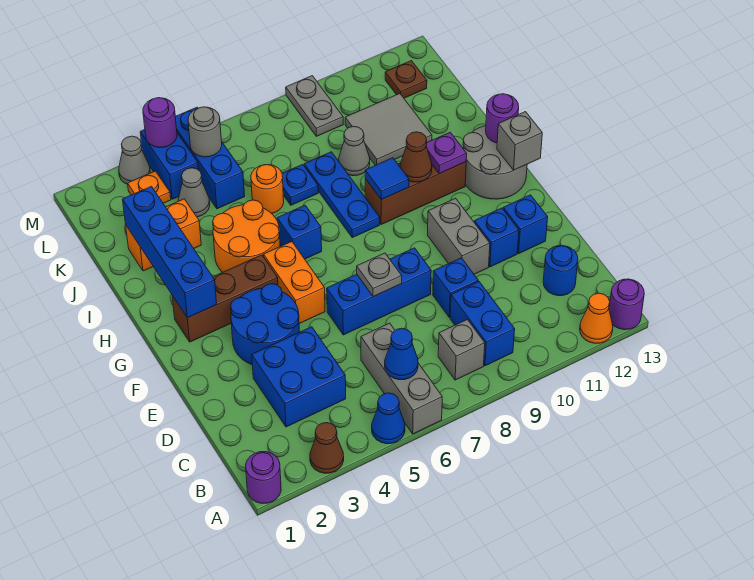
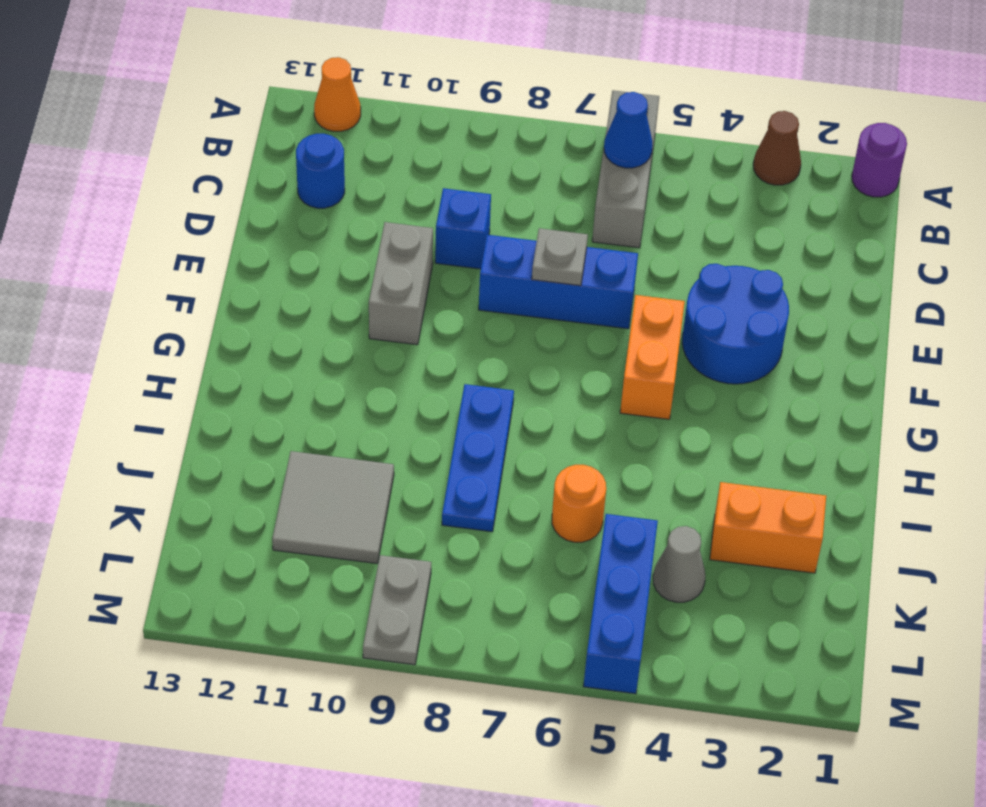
none -> blue 1x1 cone [372,393,405,444]
none -> purple 1x1 round brick [609,279,644,330]
none -> grey 1x1 brick [438,320,485,380]
none -> blue 1x2 brick [450,282,515,366]

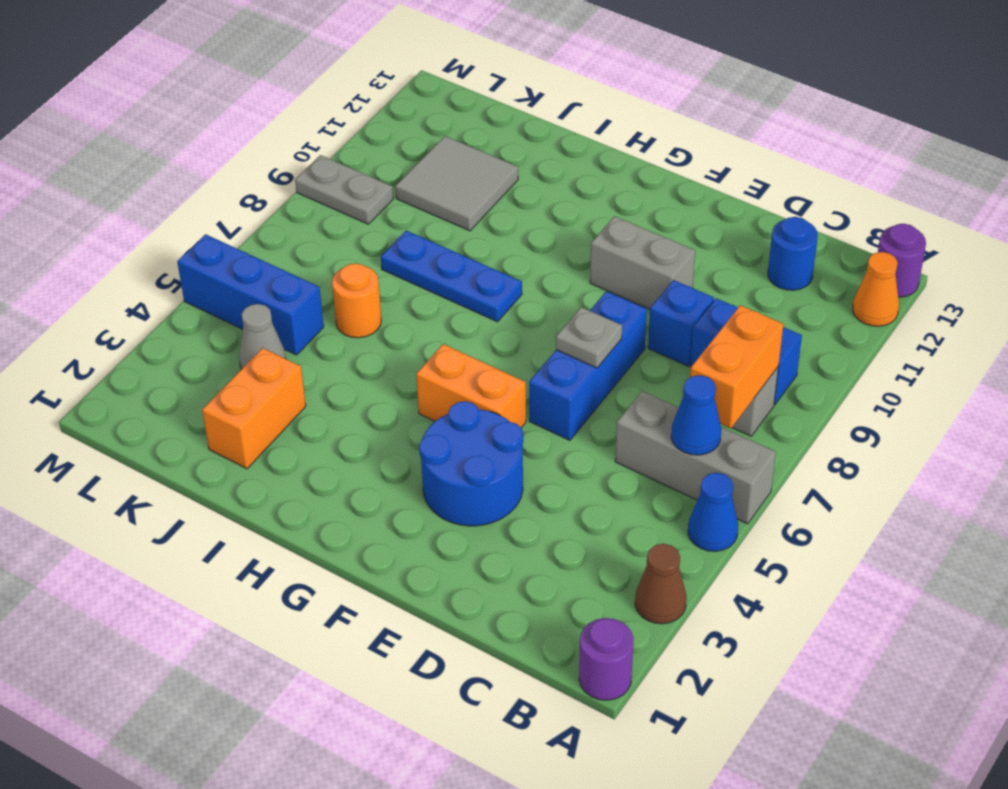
orange 1x2 brick [690,305,784,429] -> none
none -> blue 2x2 brick [252,327,346,427]
none -> blue 1x1 brick [474,208,519,267]
none -> blue 1x1 brick [503,195,548,253]
none -> brown 1x3 brick [172,255,278,342]

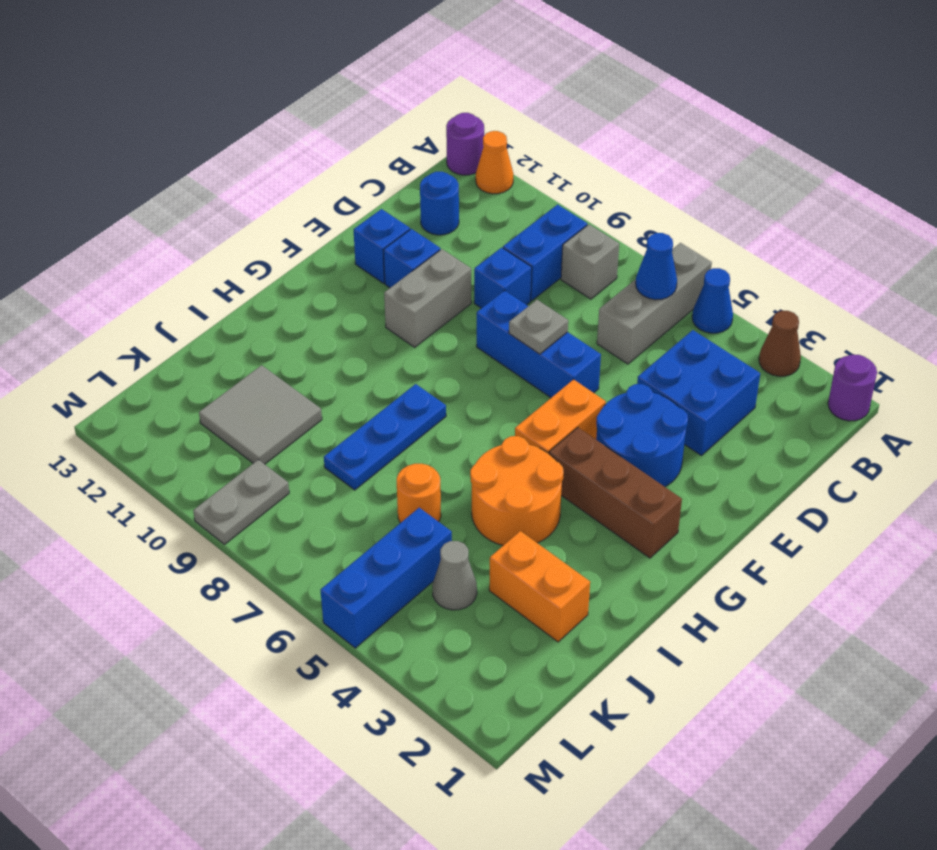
none -> grey 2x2 round brick [463,126,527,199]
none -> blue 1x1 brick [277,205,322,259]
none -> brown 1x3 brick [365,162,466,225]
none -> blue 1x1 plate [282,164,318,205]

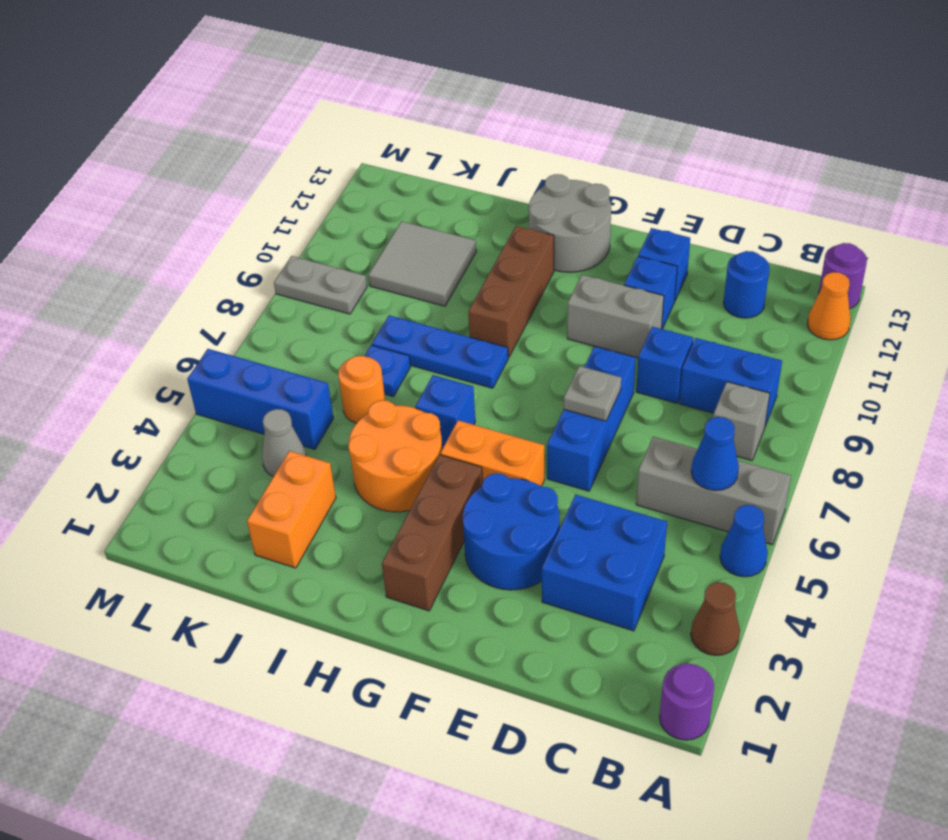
none -> grey 1x1 cone [339,127,370,176]
none -> orange 1x1 plate [128,171,171,203]
none -> blue 1x2 brick [140,130,199,199]
none -> brown 1x1 plate [385,61,427,98]

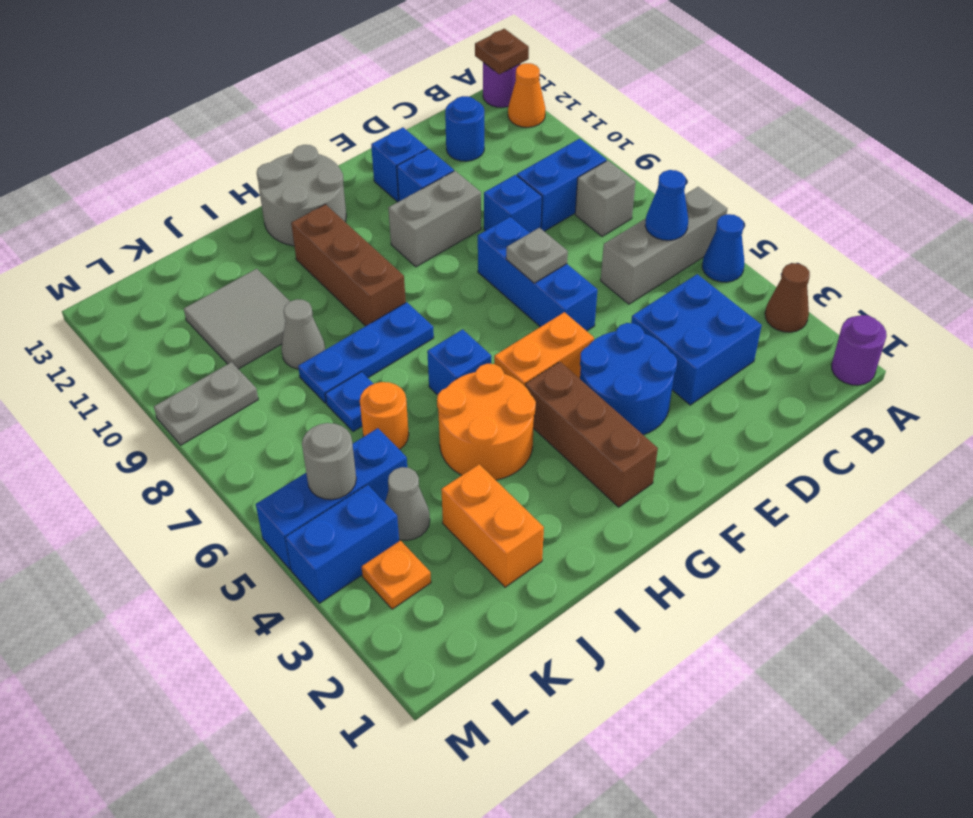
brown 1x1 plate [475,29,529,74] -> brown 1x1 plate moved to [385,61,427,98]
none -> grey 1x1 cone [119,136,150,184]
none -> blue 1x4 brick [123,186,217,318]
none -> grey 1x1 brick [497,112,542,170]
none -> blue 1x1 tile [365,158,409,200]

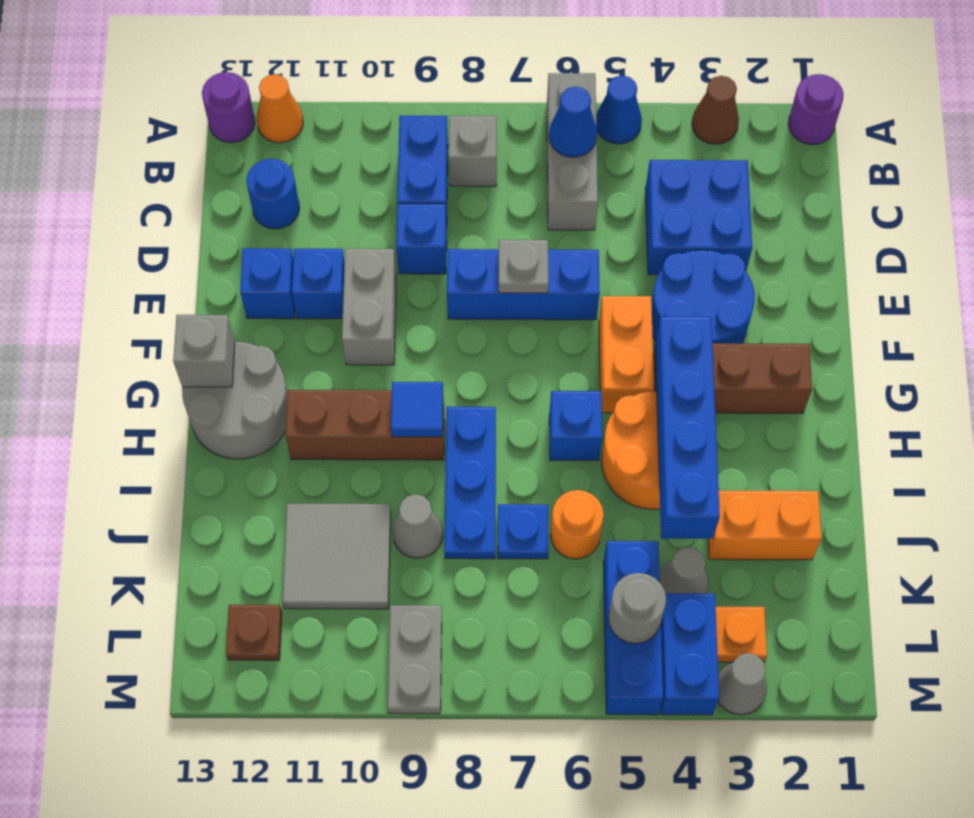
blue 1x4 brick [655,317,720,539] -> blue 1x4 brick moved to [123,186,217,318]
none -> brown 1x1 cone [400,132,432,182]
none -> purple 1x1 plate [426,132,467,174]
none -> purple 1x1 round brick [486,94,519,143]
none -> purple 1x1 round brick [143,98,177,148]

